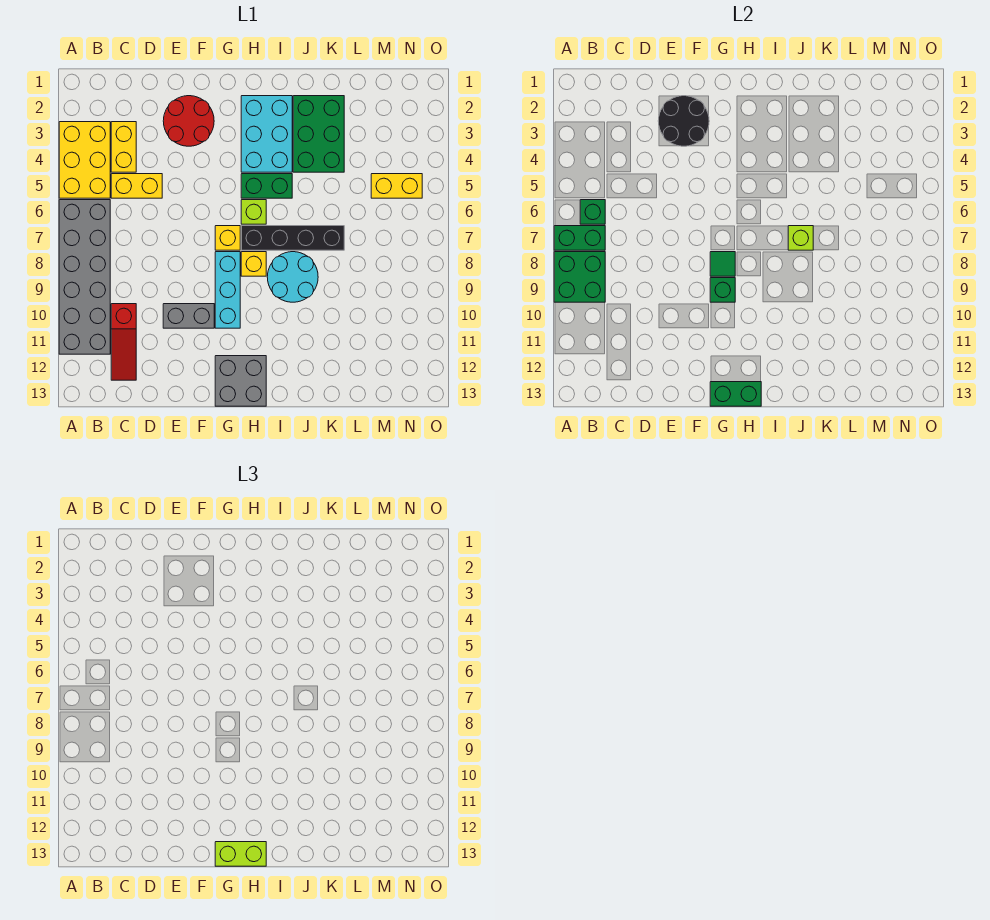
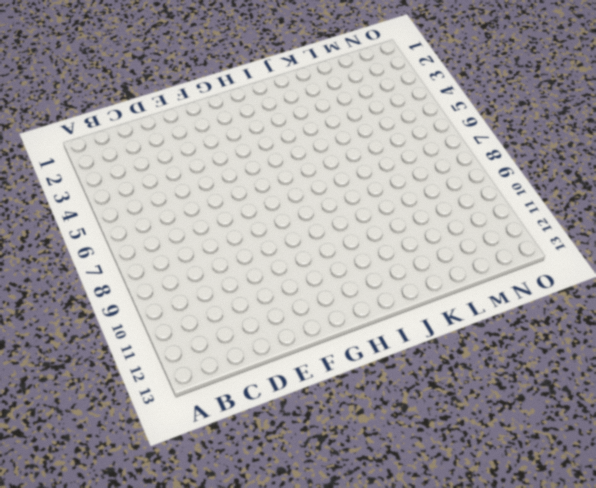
none -> yellow 2x3 brick [59,122,110,198]
none -> grey 2x6 brick [59,200,110,354]
none -> yellow 1x2 brick [111,122,136,172]

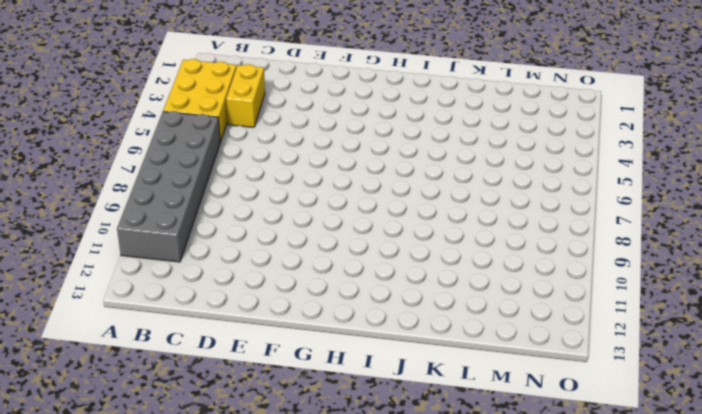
none -> yellow 1x2 brick [111,174,162,198]
none -> red 1x3 slope [111,304,136,380]
none -> red 2x2 round brick [163,96,214,146]

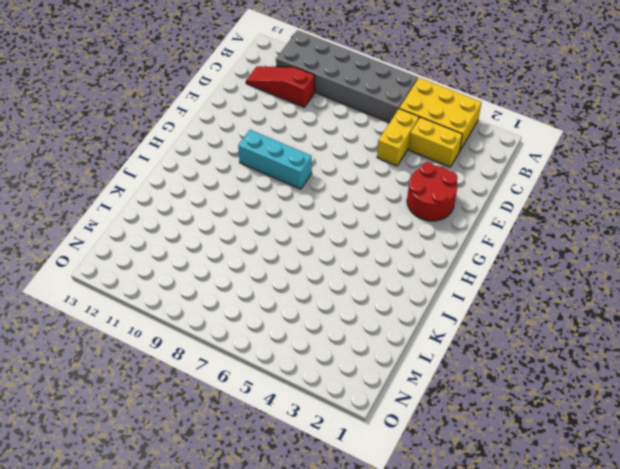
none -> grey 1x2 brick [163,304,214,328]
none -> yellow 1x1 brick [215,226,240,250]
none -> grey 2x2 brick [215,356,266,406]

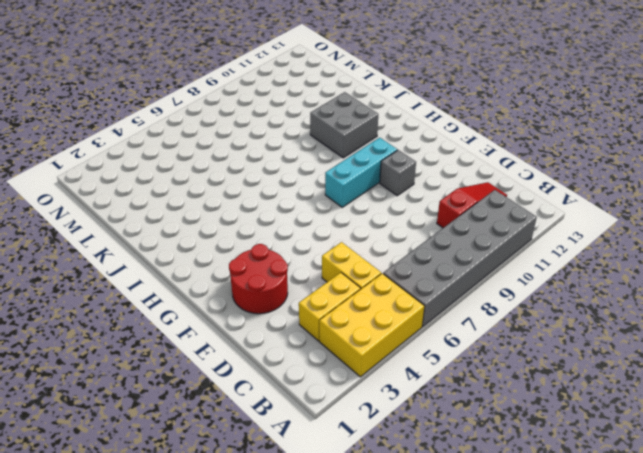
grey 1x1 brick [380,150,416,196] -> grey 1x2 brick [163,304,214,328]
grey 2x2 brick [310,92,378,158] -> grey 2x2 brick moved to [215,356,266,406]
none -> yellow 1x1 brick [215,226,240,250]
none -> cyan 2x3 brick [241,96,292,172]
none -> green 1x2 brick [241,174,292,198]

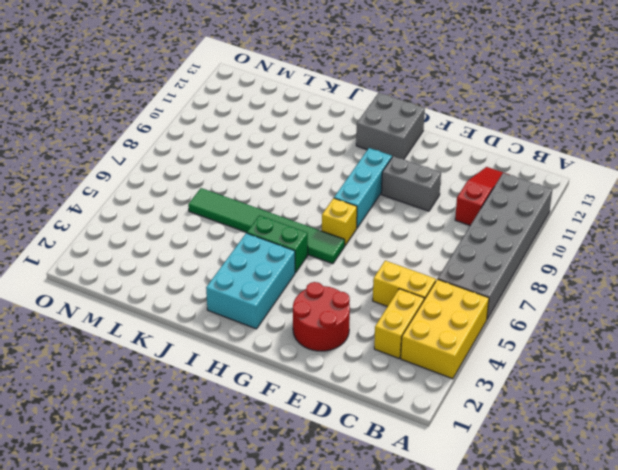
green 1x6 tile [188,188,345,264] -> lime 1x1 brick [241,200,266,224]
none -> black 1x4 brick [241,226,344,250]
none -> yellow 1x1 brick [241,252,266,276]
none -> cyan 2x2 round brick [267,252,318,302]

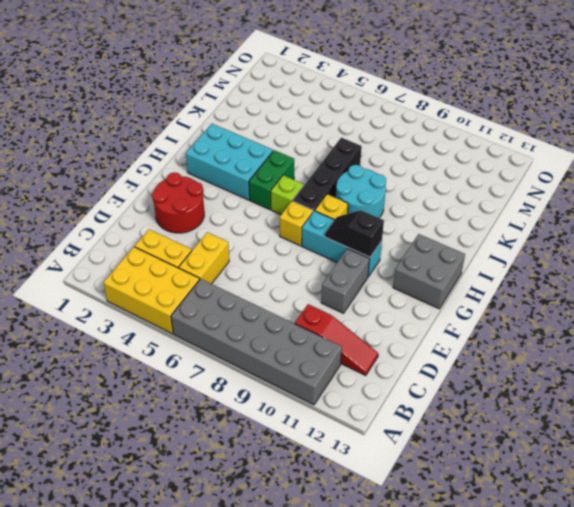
black 1x2 slope [325,210,384,257] -> green 1x1 brick [710,278,735,302]
none -> green 2x3 brick [293,96,344,172]
none -> yellow 1x2 brick [371,174,422,198]
none -> green 1x2 brick [554,226,605,250]

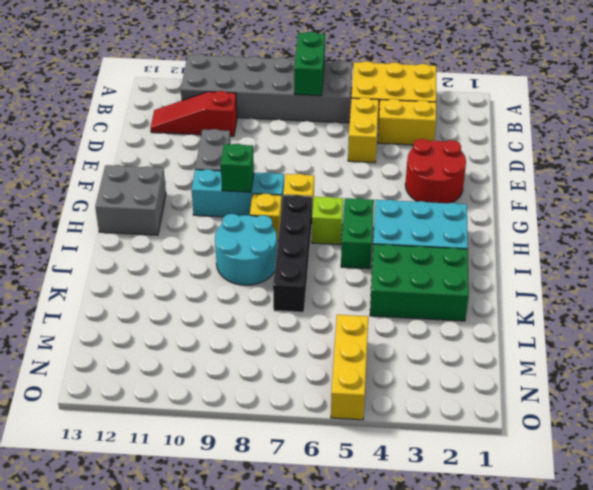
yellow 1x3 brick [331,315,368,420] -> yellow 1x2 brick [371,174,422,198]
none -> green 2x2 brick [554,252,605,302]
none -> green 1x1 brick [580,200,605,224]
none -> black 2x2 round brick [658,96,709,146]

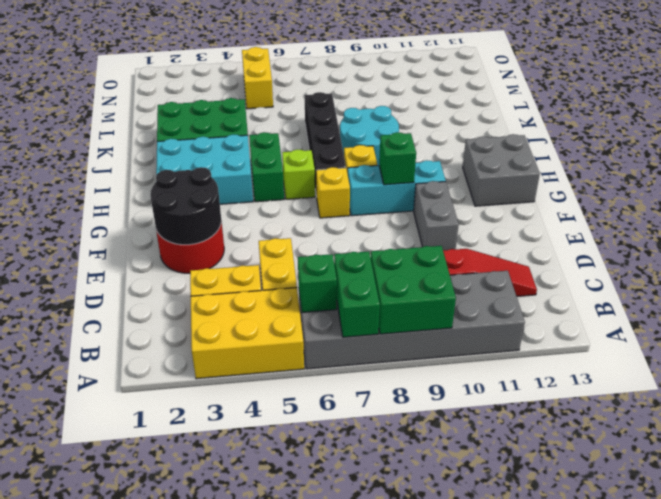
none -> green 1x1 tile [710,252,735,276]
none -> green 1x2 brick [710,382,761,406]
none -> lime 1x1 brick [788,226,813,250]

